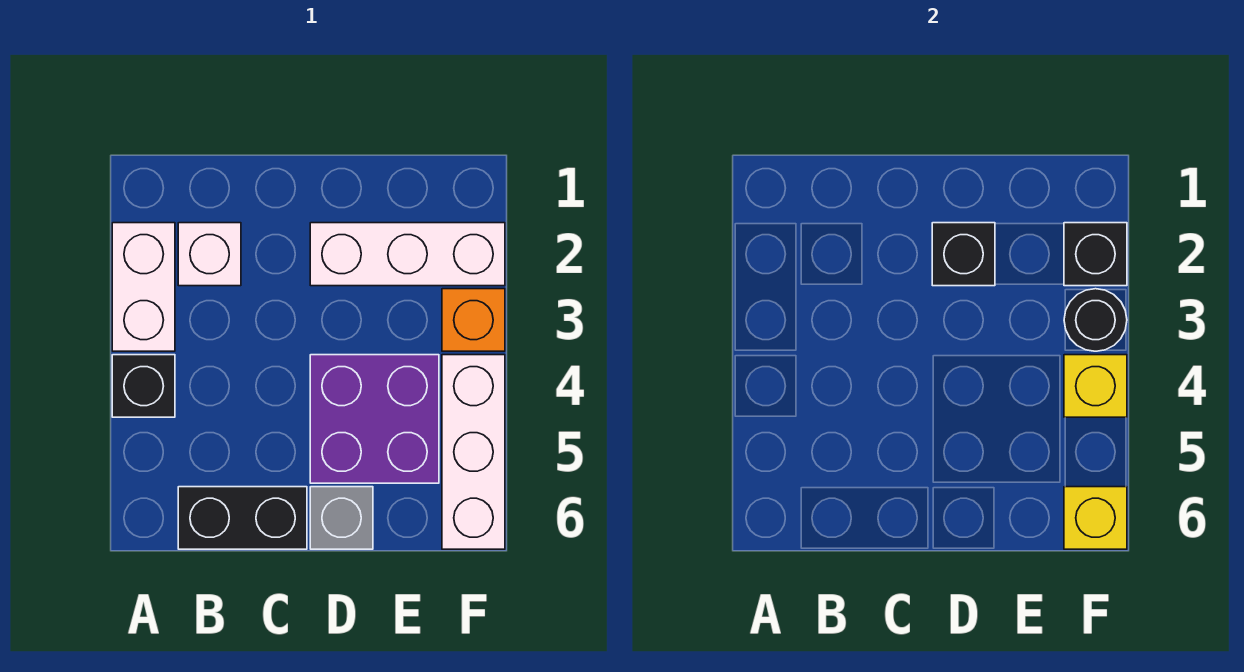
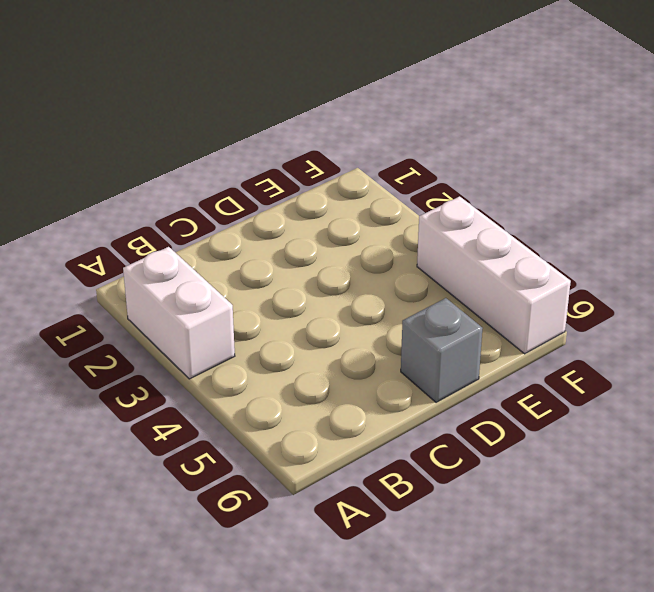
none -> black 1x1 brick [112,355,175,417]
none -> white 1x1 brick [178,223,241,286]
none -> black 1x2 brick [178,487,307,549]

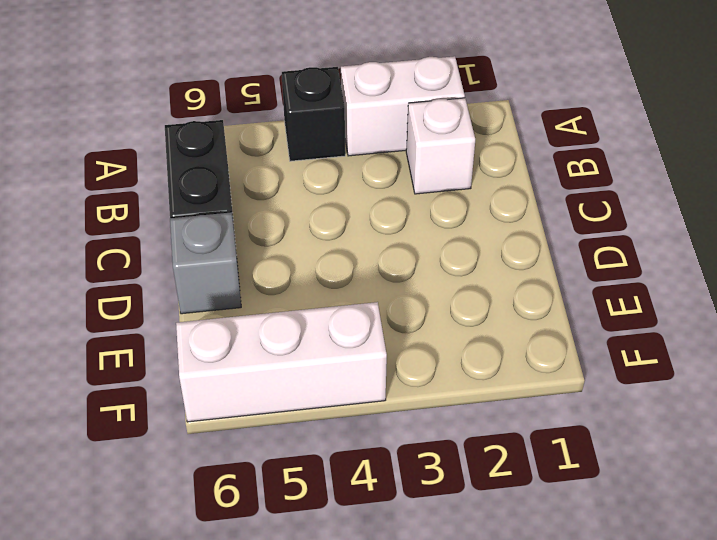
none -> white 1x3 brick [310,223,505,286]
none -> purple 2x2 brick [310,355,439,483]
none -> orange 1x1 brick [442,289,505,351]

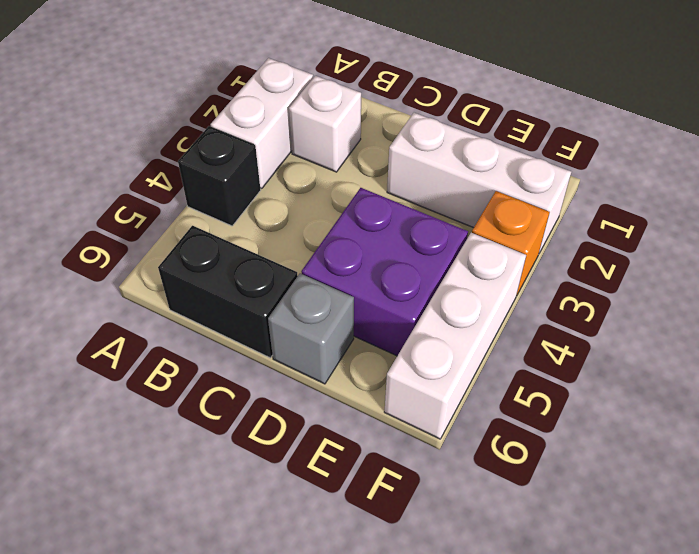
none -> black 1x1 brick [932,223,995,286]
none -> black 1x1 brick [1064,223,1127,286]
none -> black 1x1 round brick [1064,289,1127,351]

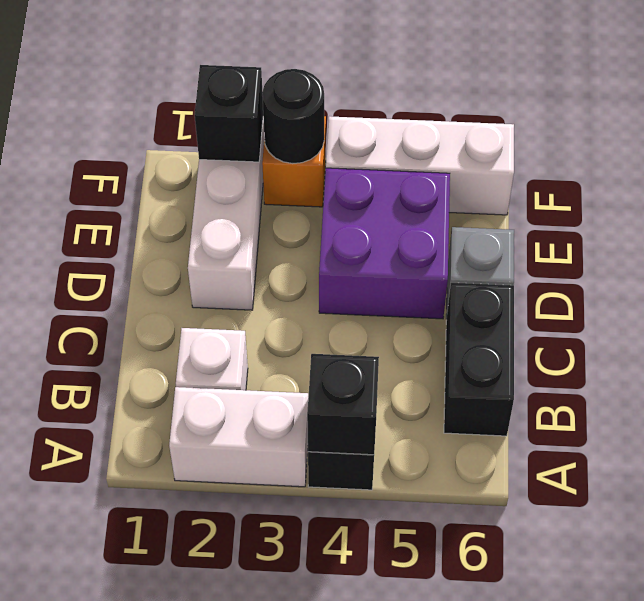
black 1x1 brick [307,354,379,455] -> black 1x1 brick moved to [932,223,995,286]
none -> yellow 1x1 brick [1064,355,1127,417]
none -> yellow 1x1 brick [1064,487,1127,549]

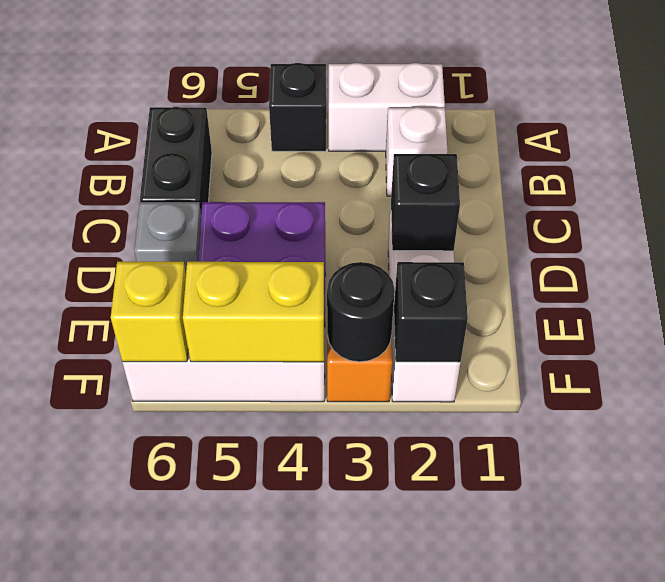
yellow 1x2 brick [183,262,324,362] -> yellow 1x1 brick [1064,355,1127,417]

